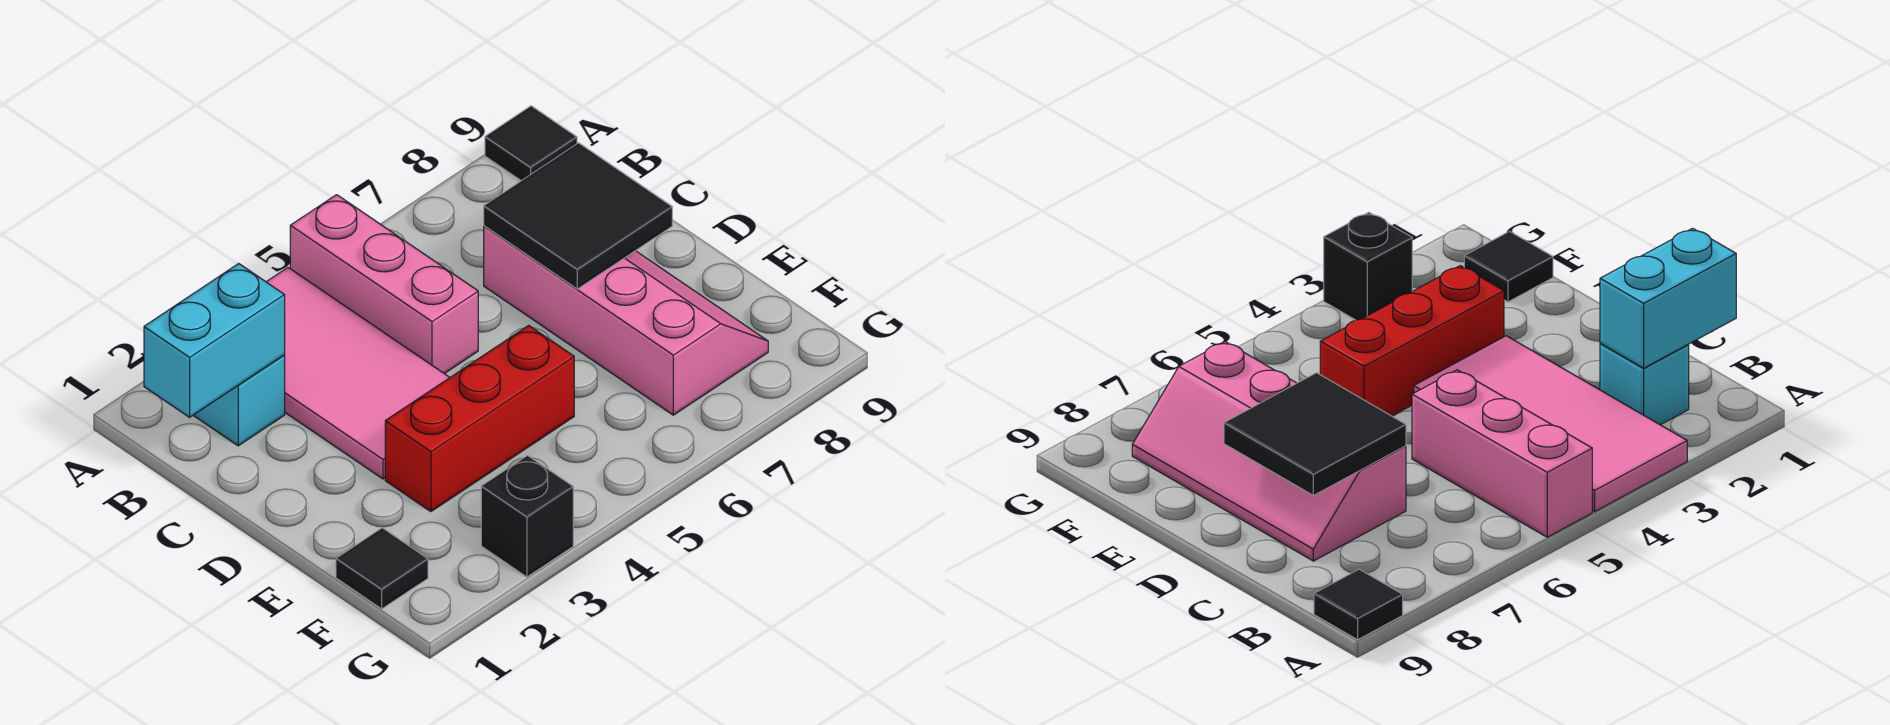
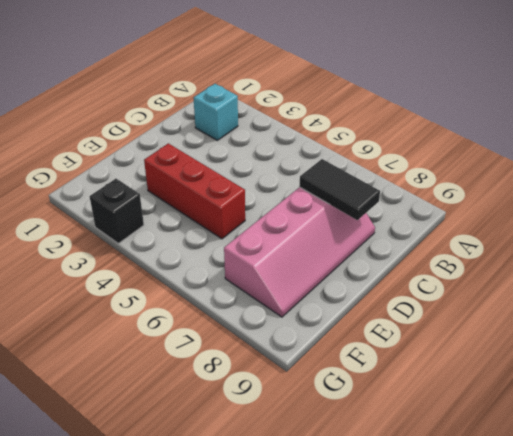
black 1x2 tile [299,159,380,220] -> black 2x2 tile [484,143,672,289]
none -> pink 2x4 tile [267,268,450,479]
none -> pink 1x3 brick [290,195,478,374]

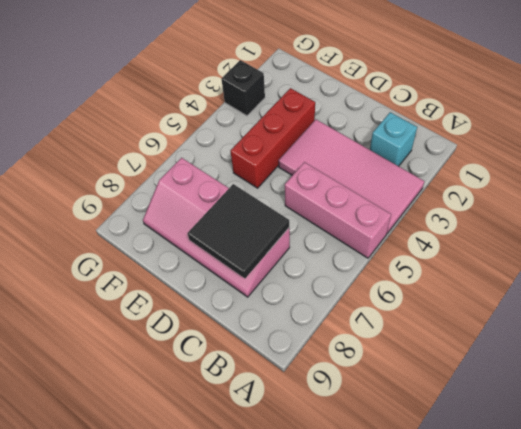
none -> black 1x1 tile [485,106,577,181]
none -> black 1x1 tile [336,528,428,609]

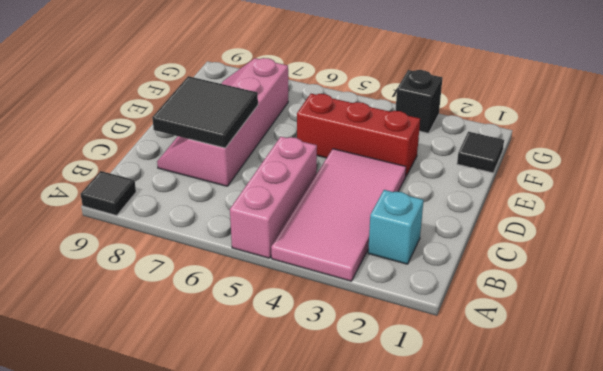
none -> cyan 1x2 brick [144,264,285,417]

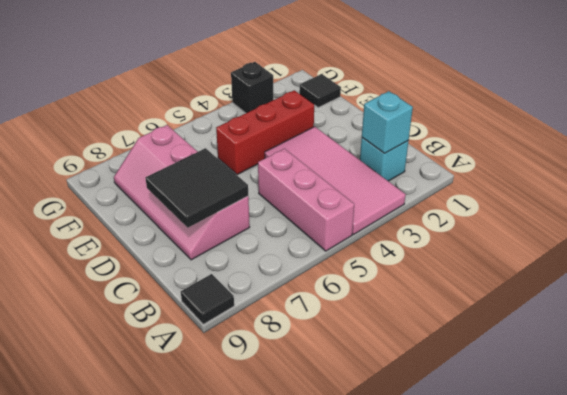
cyan 1x1 brick [362,91,413,153] -> cyan 1x2 brick [144,264,285,417]

